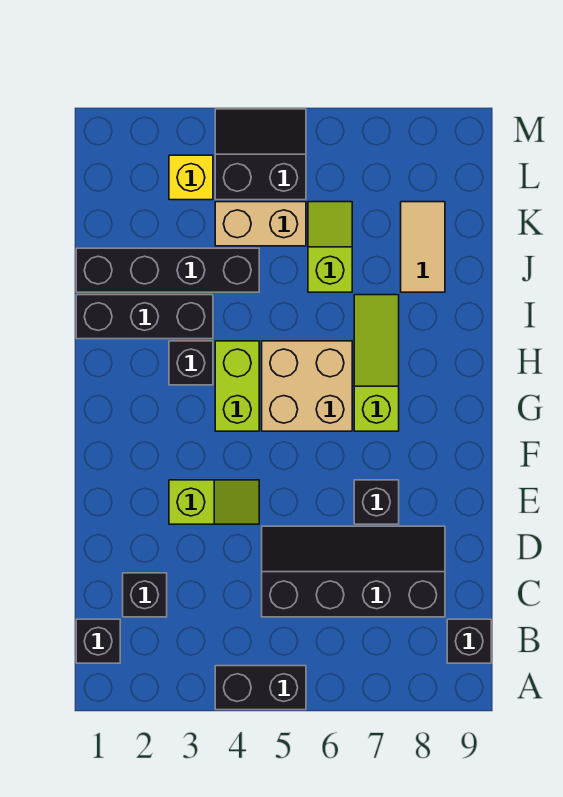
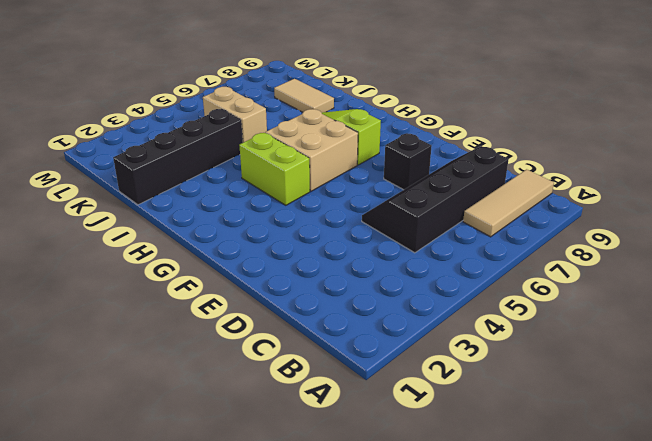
tan 1x3 tile [463,169,554,237] -> black 1x1 brick [447,619,491,663]
tan 1x2 brick [203,87,267,143] -> tan 1x2 brick turned to [215,202,306,246]
none -> black 1x2 brick [215,666,306,710]
none -> black 1x1 brick [76,619,120,663]
none -> black 1x1 brick [123,573,167,617]

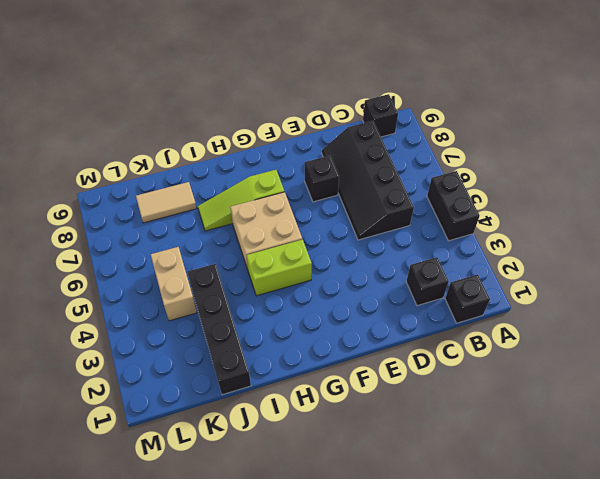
none -> lime 1x2 slope [169,480,259,524]
none -> black 1x1 brick [169,341,213,385]
none -> black 1x3 brick [76,295,213,339]

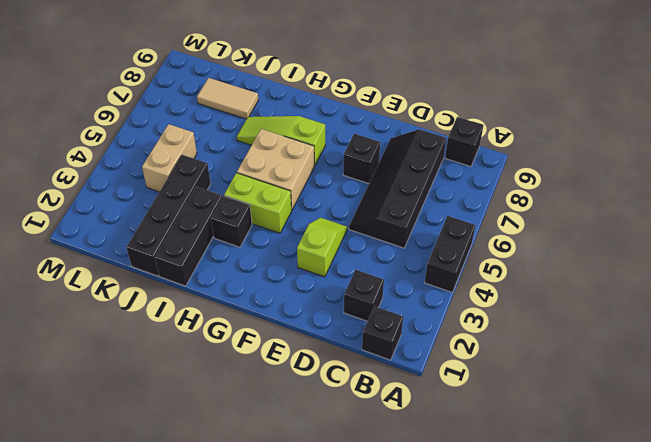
none -> lime 1x2 slope [308,202,352,292]
none -> yellow 1x1 brick [169,155,213,200]
none -> black 2x2 slope [215,109,306,200]

